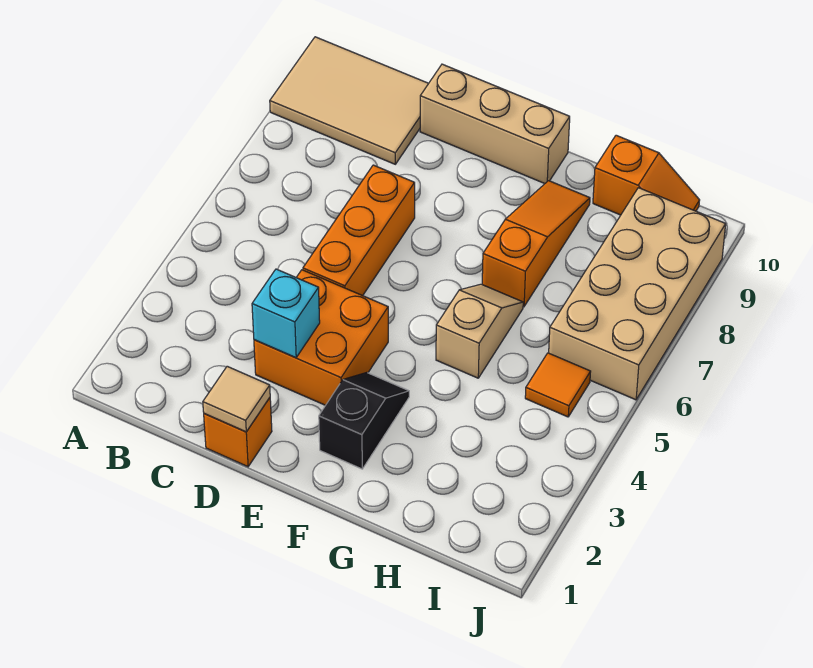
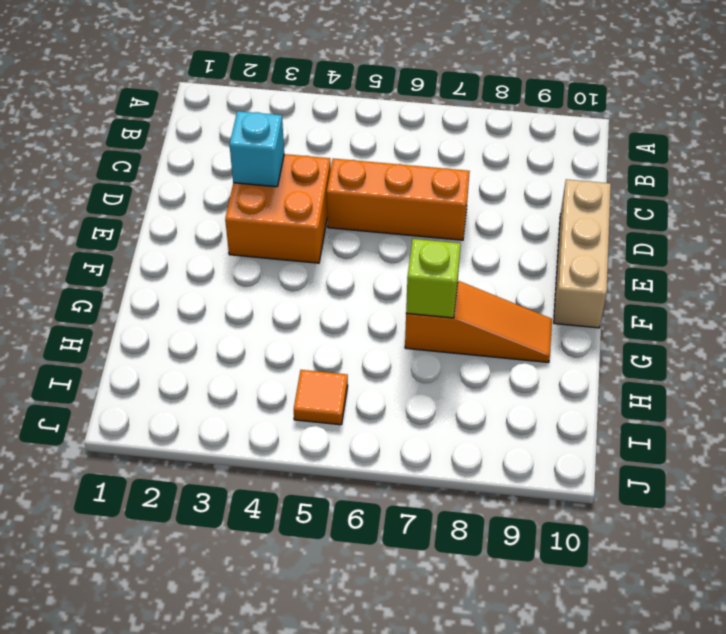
lime 1x1 brick [406,239,461,318] -> none
none -> tan 2x3 tile [270,37,429,164]
none -> orange 1x1 brick [204,398,272,467]
none -> black 1x2 slope [319,372,409,469]

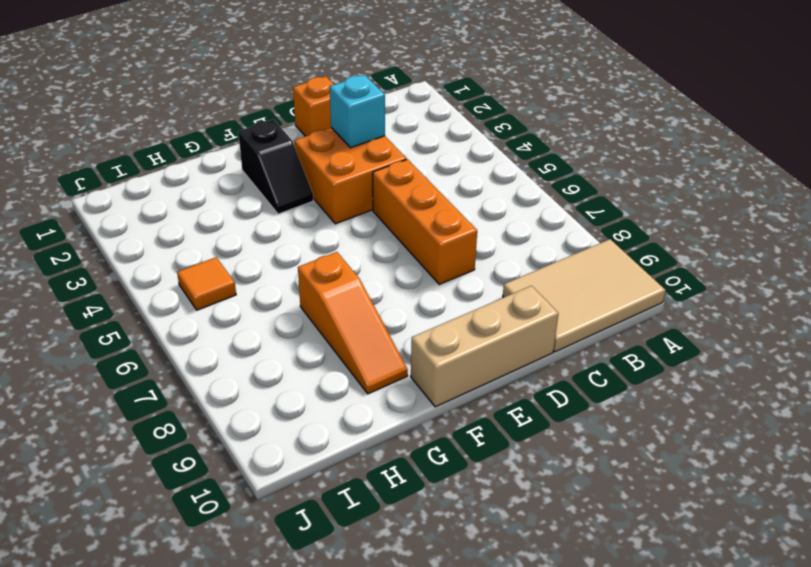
none -> tan 1x2 slope [436,284,523,378]
none -> orange 1x2 slope [593,135,700,215]
none -> tan 2x4 brick [549,188,726,400]

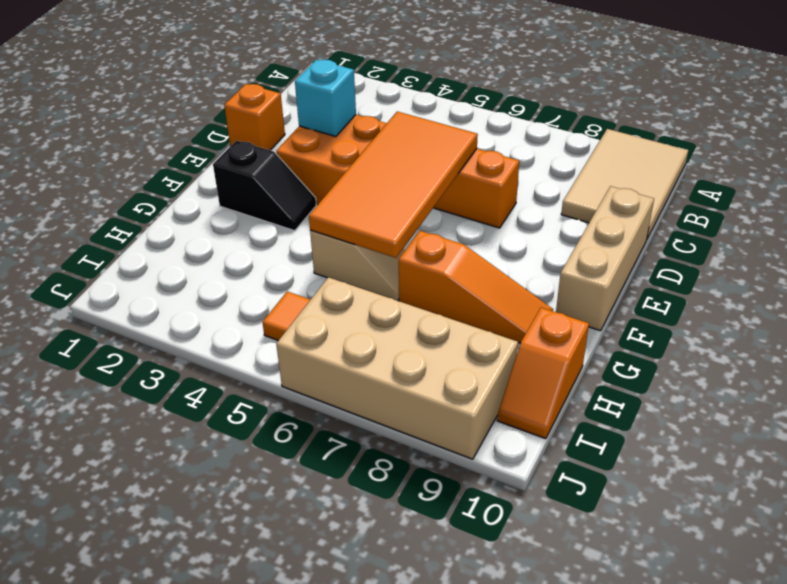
orange 2x4 tile [309,112,478,258] -> none
none -> tan 1x1 tile [203,366,270,432]

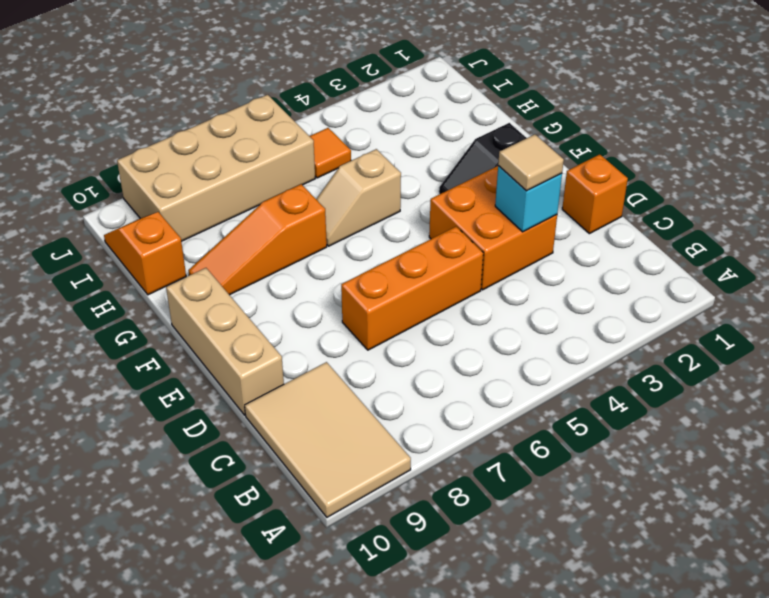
tan 1x1 tile [498,134,564,191] -> tan 1x1 tile moved to [203,366,270,432]

